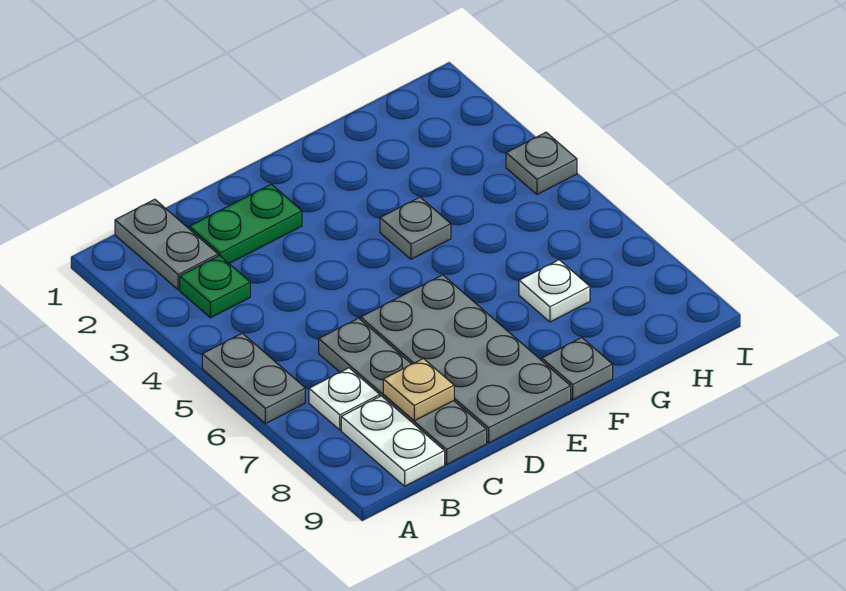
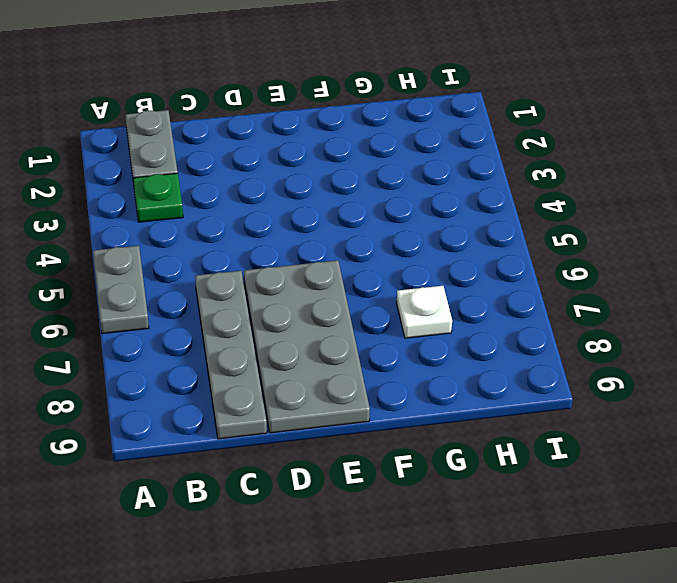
none -> white 1x1 plate [309,368,380,430]
none -> white 1x2 plate [341,396,445,486]
none -> green 1x2 plate [189,184,302,263]

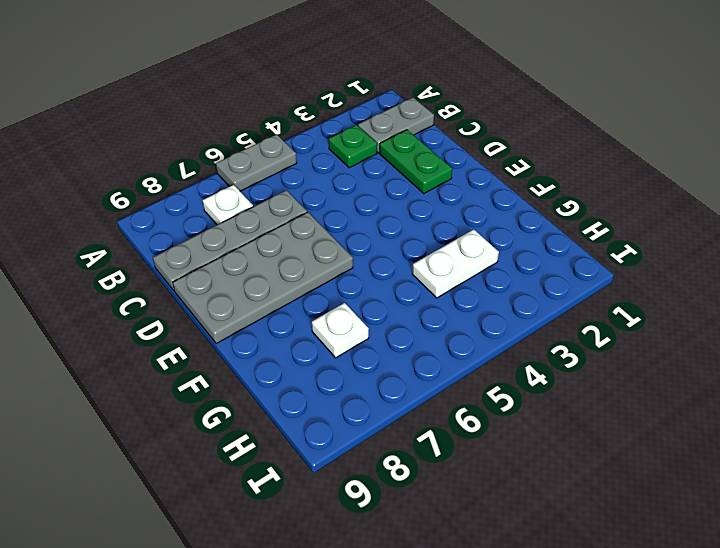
white 1x2 plate [412,229,499,298] -> white 1x2 plate moved to [341,396,445,486]
none -> grey 1x1 plate [380,197,451,259]
none -> grey 1x1 plate [542,338,613,400]
none -> grey 1x1 plate [506,132,577,194]

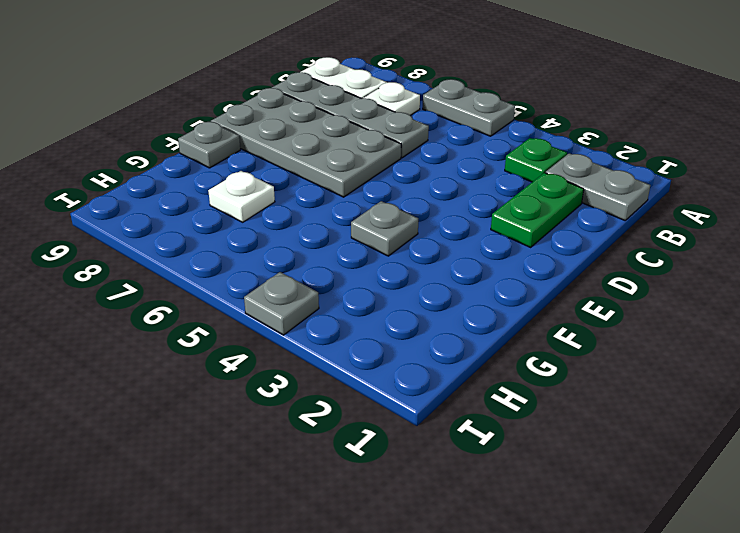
none -> tan 1x1 plate [383,358,454,421]

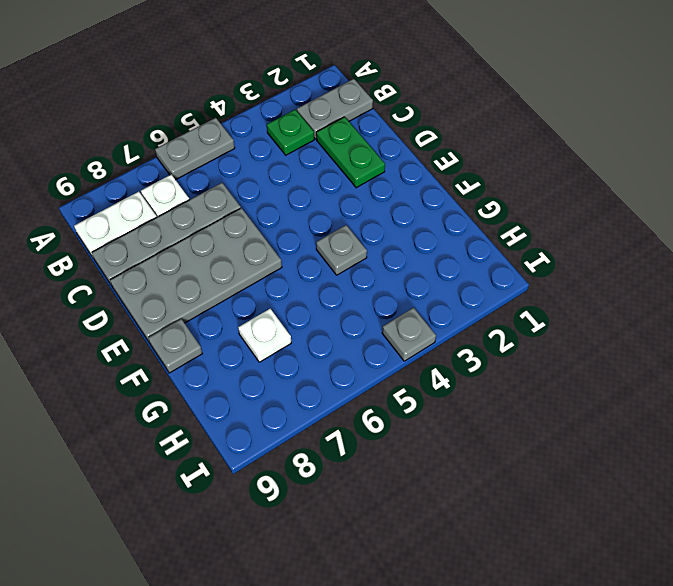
none -> tan 1x1 plate [383,358,454,421]

